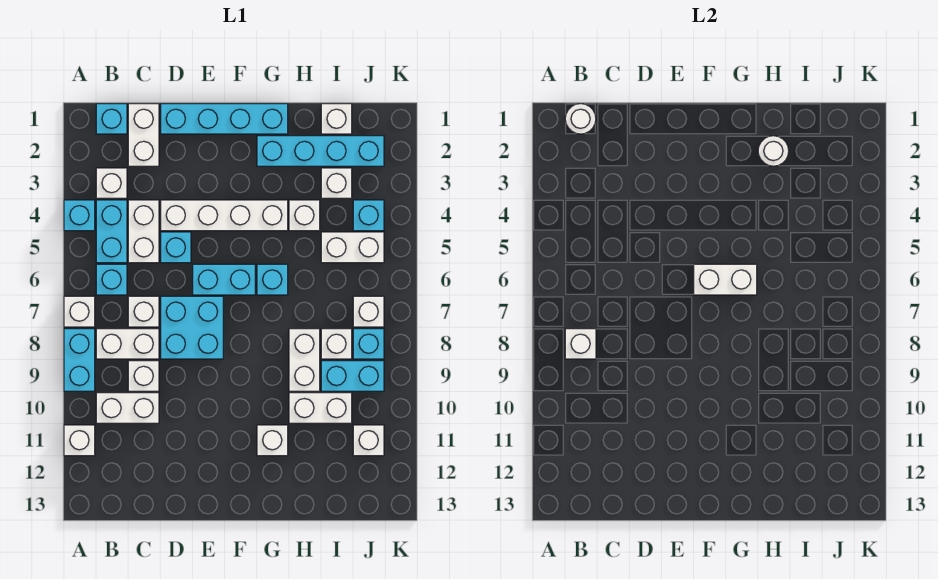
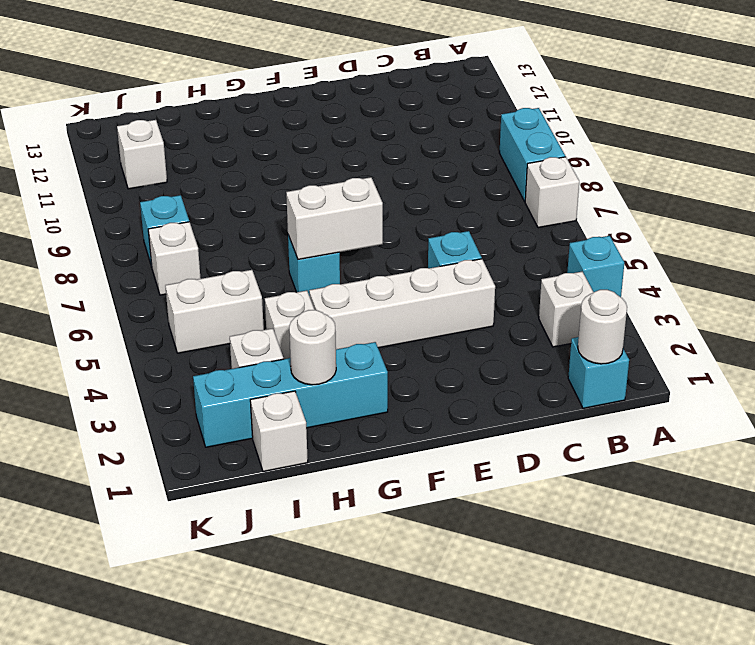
none -> white 1x1 brick [64,425,95,456]
none -> cyan 1x2 brick [96,200,127,263]
none -> cyan 1x1 brick [96,264,127,295]
none -> white 1x2 brick [96,329,159,359]

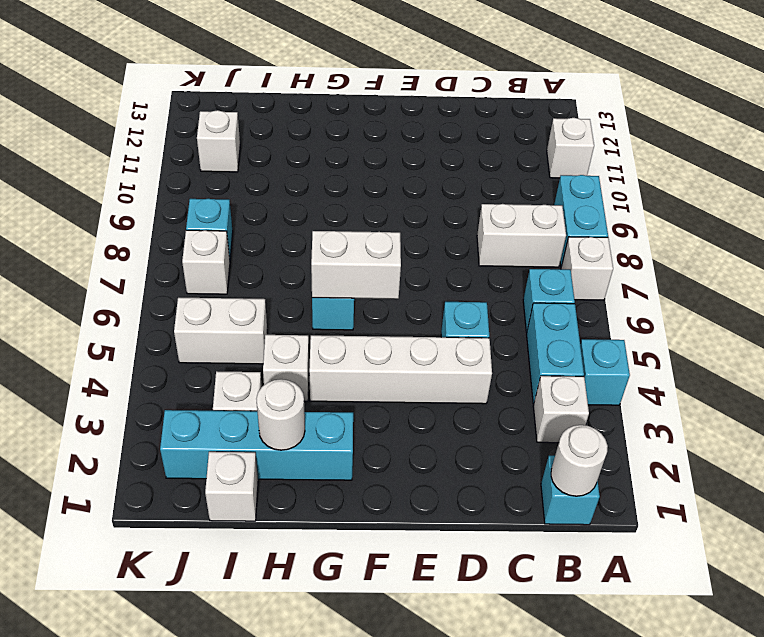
none -> white 1x2 brick [96,393,159,423]
none -> white 1x2 brick [128,104,159,166]
none -> white 1x2 brick [128,200,159,263]
none -> white 1x1 brick [128,296,159,327]

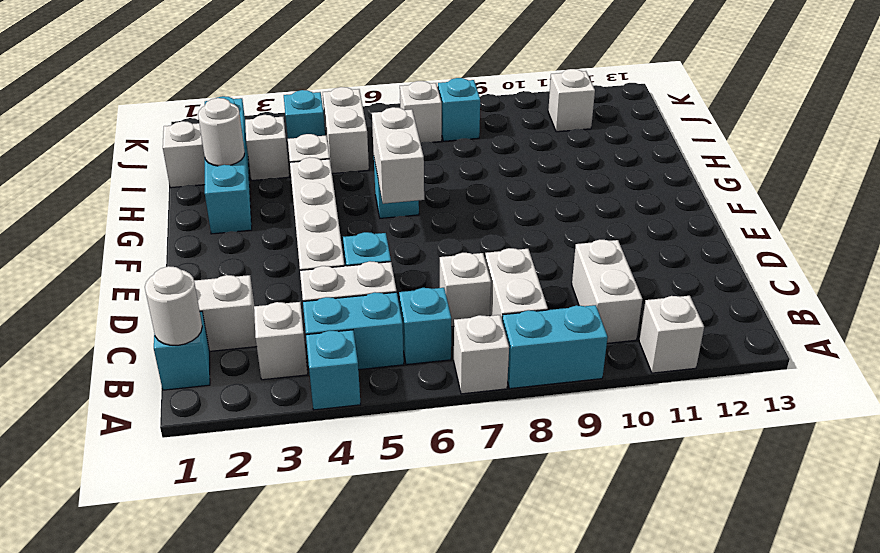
none -> white 1x1 brick [128,361,159,391]
none -> cyan 1x4 brick [161,104,288,134]
none -> cyan 2x2 brick [161,296,223,359]
none -> cyan 1x2 brick [193,264,255,295]

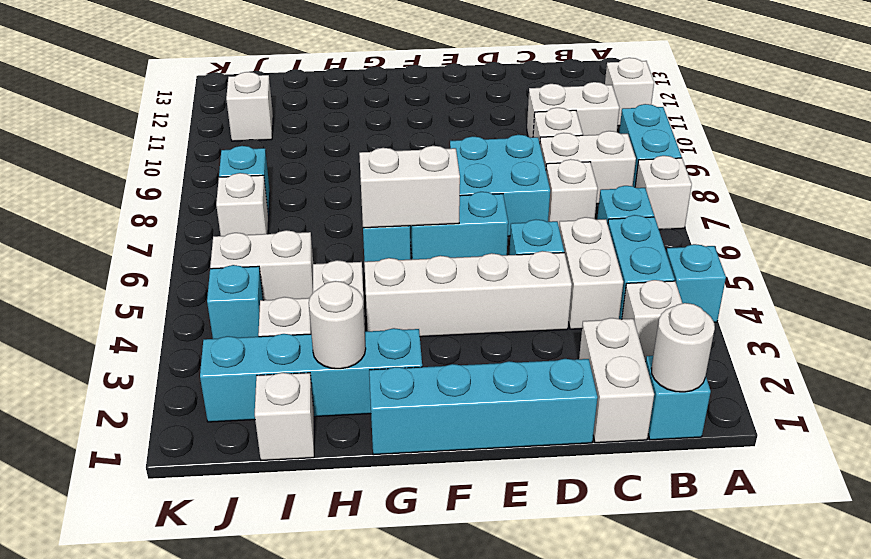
none -> white 1x1 brick [257,425,288,456]
none -> white 1x2 brick [289,329,320,391]
none -> white 1x2 brick [289,393,352,423]
none -> white 1x1 brick [321,329,352,359]

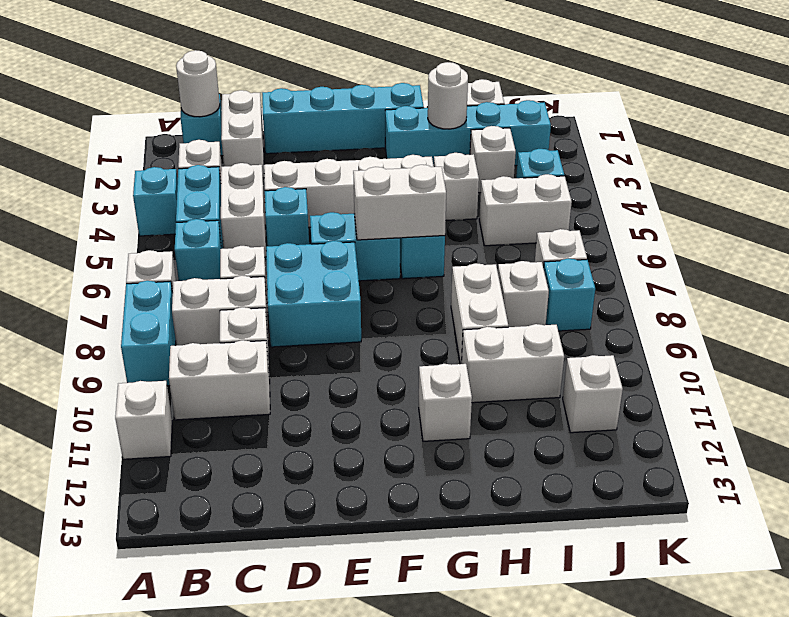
none -> cyan 1x2 brick [321,361,384,391]
none -> white 1x1 brick [565,329,596,359]

